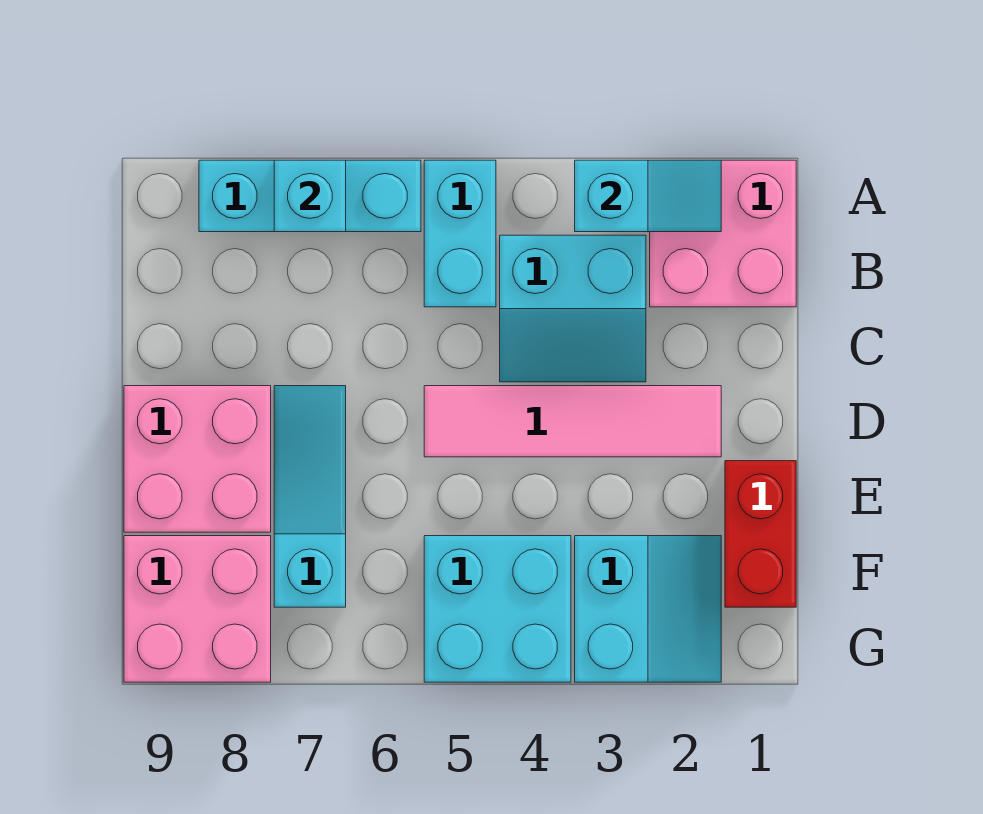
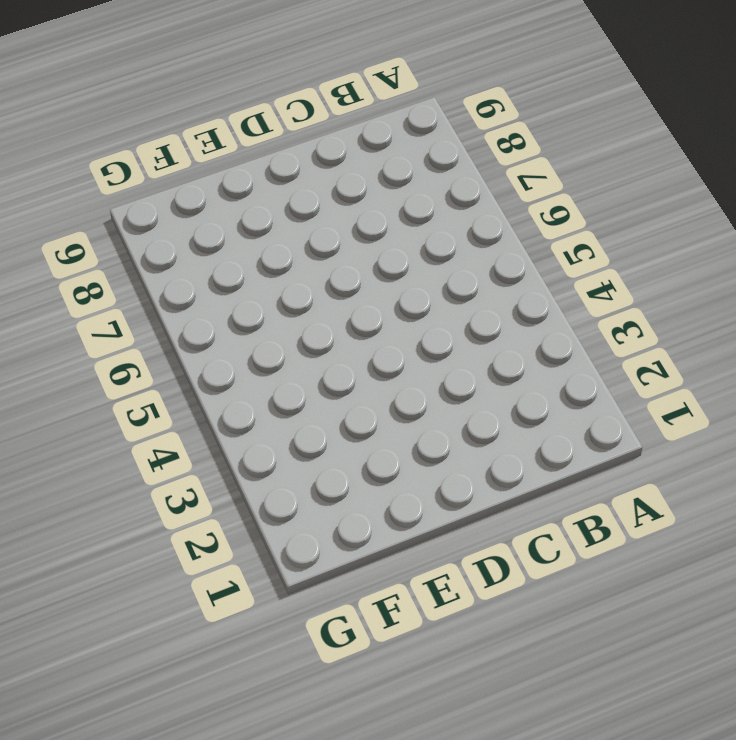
none -> pink 2x2 brick [650,160,796,307]
none -> cyan 1x2 brick [424,160,496,307]
none -> cyan 1x3 brick [199,160,421,232]

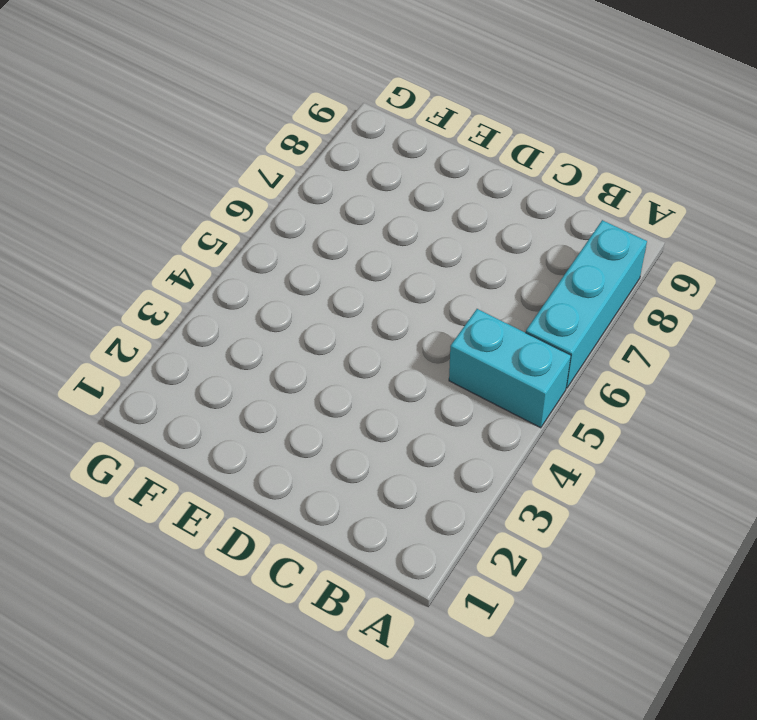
none -> pink 2x2 brick [650,160,796,307]
none -> cyan 2x2 slope [500,235,646,382]
none -> pink 1x4 tile [424,386,721,457]

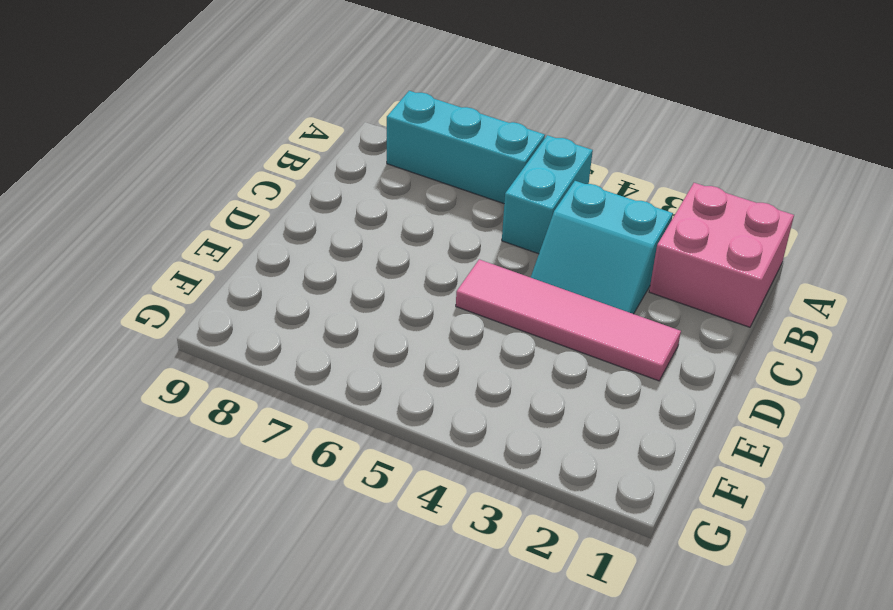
none -> cyan 1x3 slope [274,386,346,607]
none -> pink 2x2 brick [124,386,271,532]
none -> red 1x2 brick [725,461,796,607]

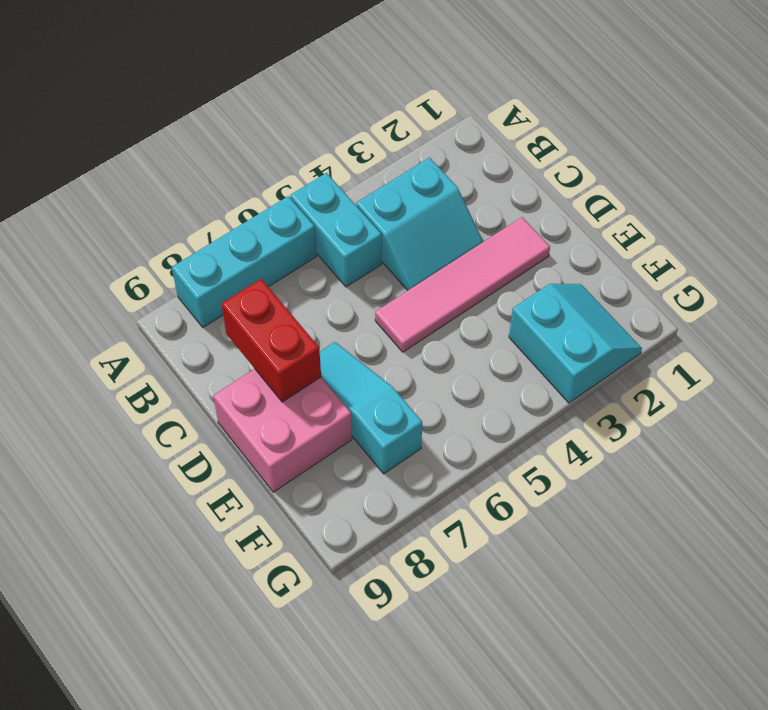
red 1x2 brick [221,279,321,402] -> red 1x2 brick moved to [725,461,796,607]
none -> pink 2x2 brick [650,160,796,307]
none -> cyan 2x2 brick [424,536,571,682]
none -> pink 2x2 brick [124,536,271,682]

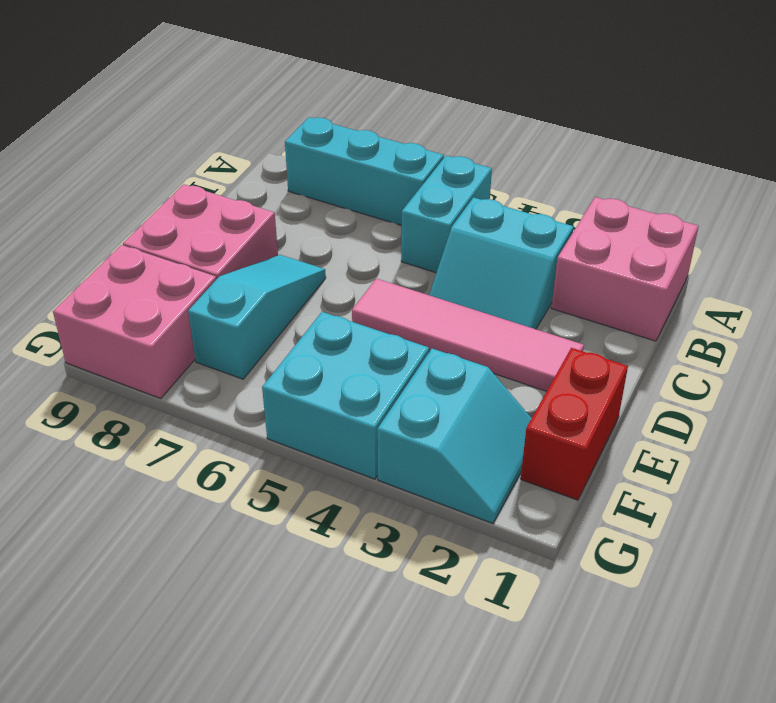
none -> cyan 1x2 slope [575,160,721,232]
none -> cyan 1x1 brick [274,160,346,232]

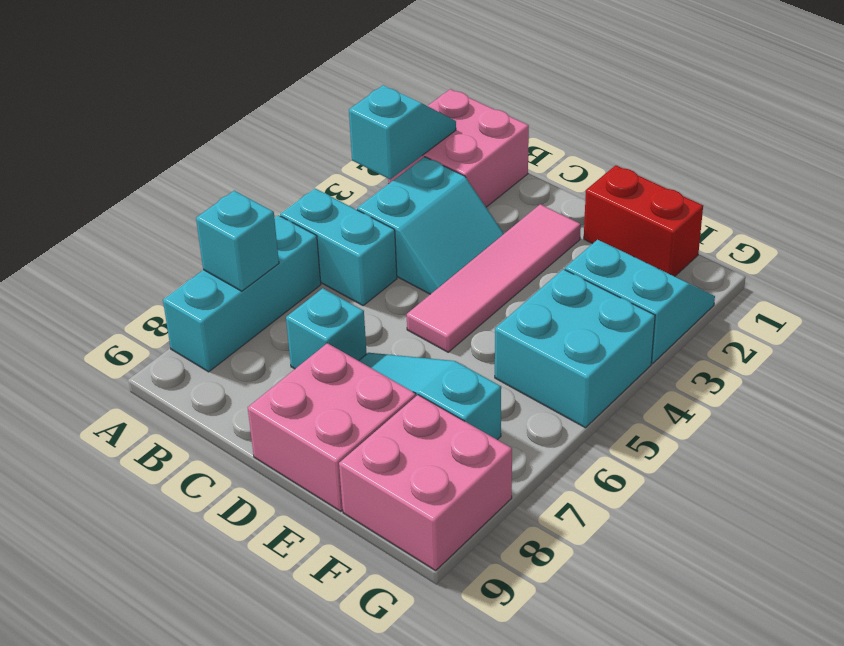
cyan 1x1 brick [286,288,367,369] -> none

